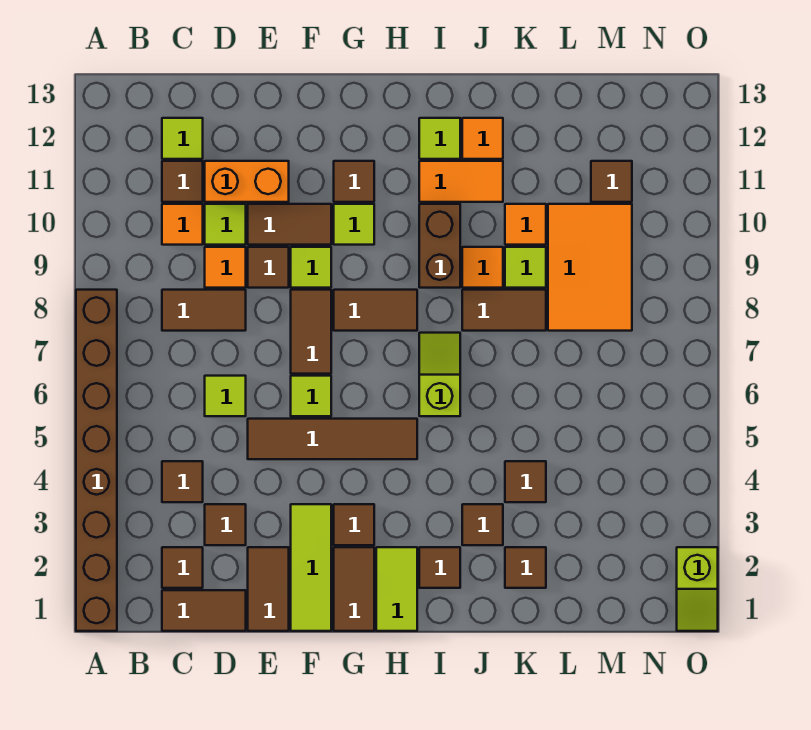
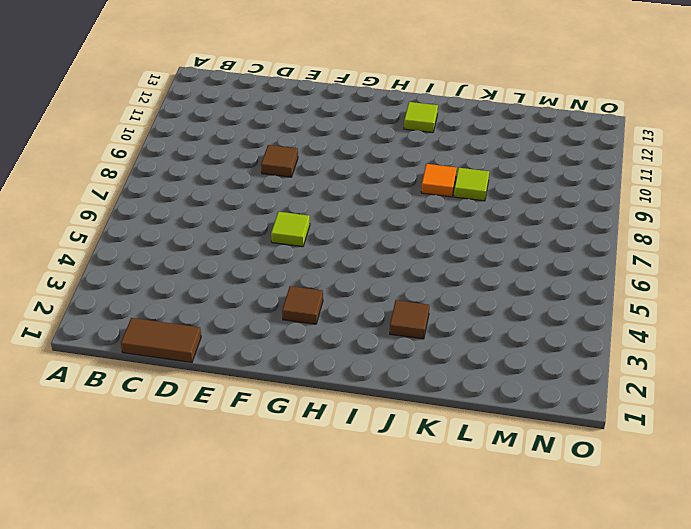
none -> brown 1x8 brick [76,290,117,631]
none -> brown 1x1 tile [162,547,203,588]
none -> brown 1x1 tile [162,461,203,502]
none -> brown 1x2 tile [162,290,246,331]

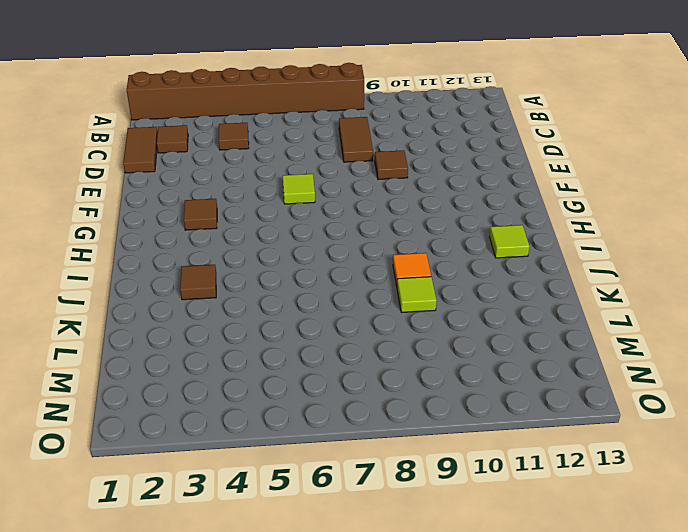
none -> orange 1x1 tile [162,204,203,245]
none -> brown 1x1 tile [162,161,203,202]
none -> lime 1x1 tile [162,118,203,159]
none -> brown 1x1 tile [205,504,246,545]

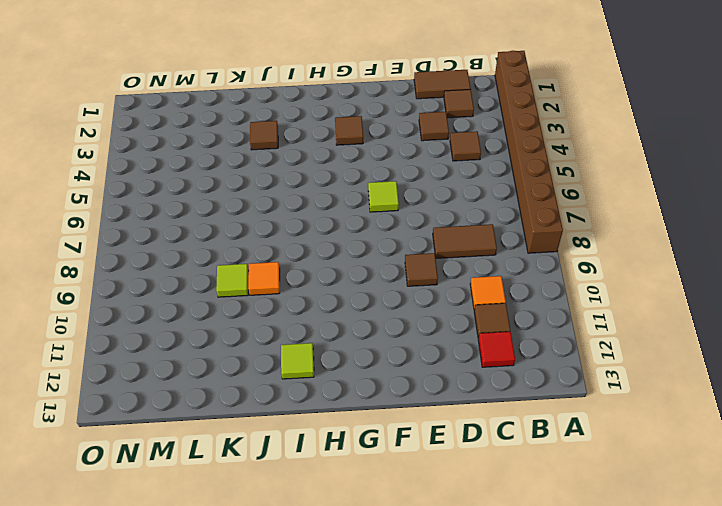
red 1x1 tile [478,332,515,367] -> lime 1x1 tile [162,118,203,159]
none -> lime 1x1 tile [205,376,246,416]
none -> orange 1x1 tile [205,247,246,288]
none -> lime 1x1 tile [205,204,246,245]
none -> orange 1x2 brick [205,161,289,202]

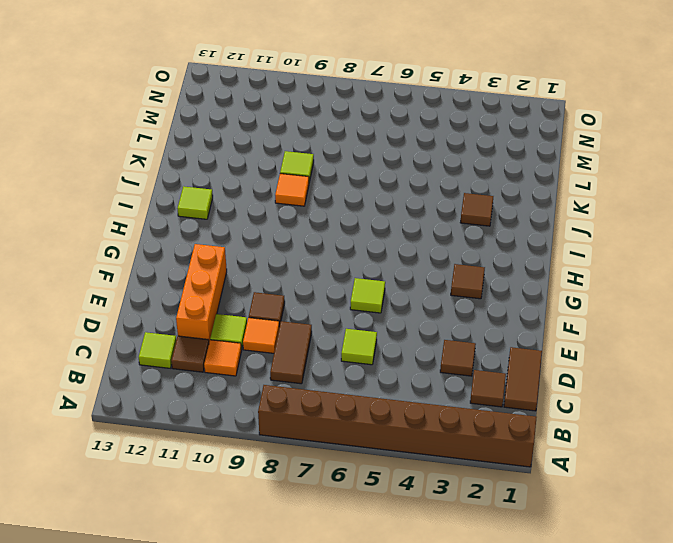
orange 1x3 brick [176,244,227,342] -> orange 1x2 brick [205,161,289,202]
none -> brown 1x1 tile [162,461,203,502]
none -> brown 1x2 tile [248,547,289,631]
none -> brown 1x4 tile [248,419,417,459]
none -> brown 1x2 tile [248,204,331,245]

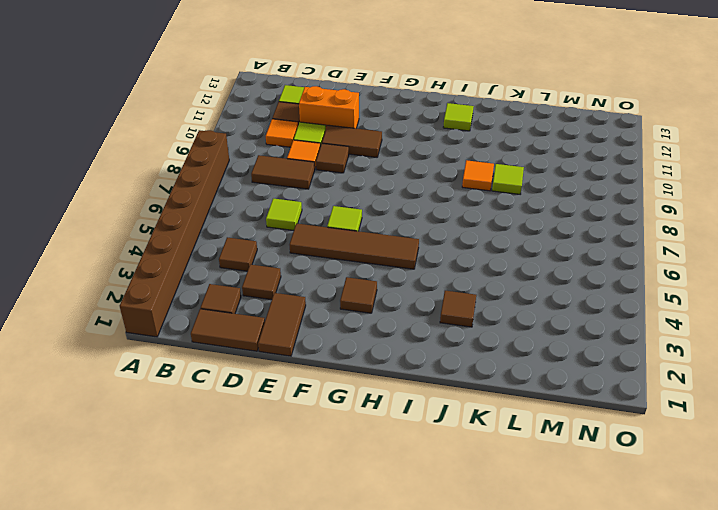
none -> lime 1x3 tile [291,504,331,631]
none -> brown 1x2 tile [291,290,331,374]
none -> lime 1x1 tile [291,247,331,288]
none -> brown 1x2 tile [334,547,374,631]

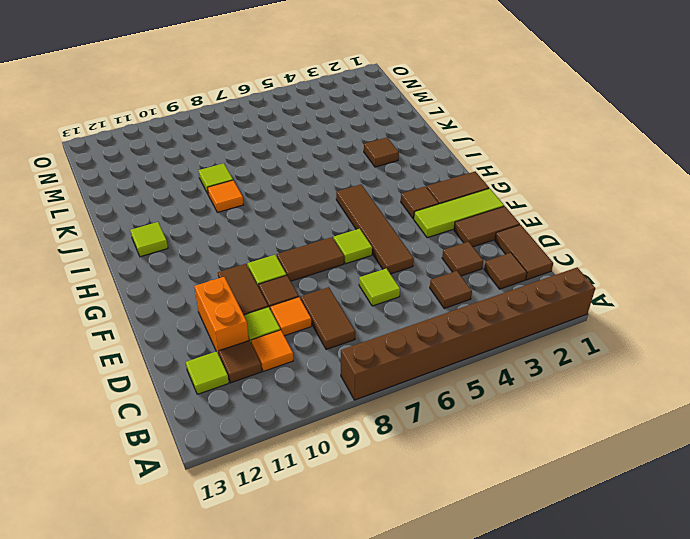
none -> brown 1x2 tile [334,290,417,331]
none -> lime 1x1 tile [334,204,374,245]
none -> brown 1x1 tile [334,161,374,202]
none -> lime 1x2 tile [376,547,417,631]

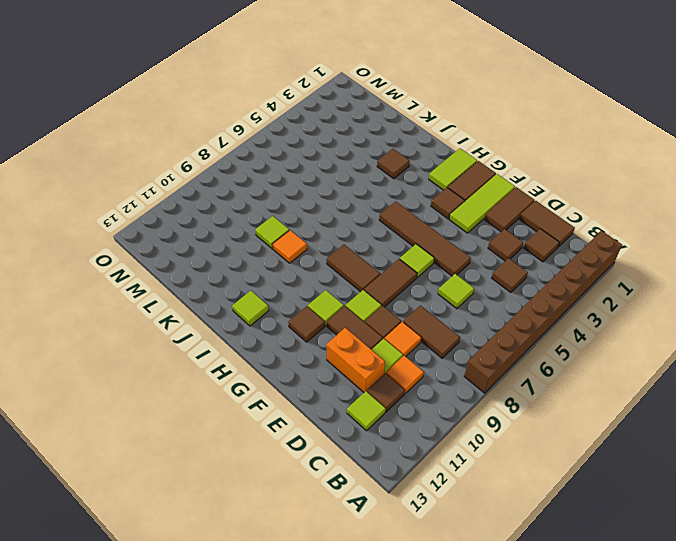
none -> brown 1x1 tile [419,547,460,588]
none -> lime 1x2 slope [419,333,460,416]
none -> brown 1x2 brick [419,204,460,288]
none -> orange 1x2 tile [419,161,503,202]

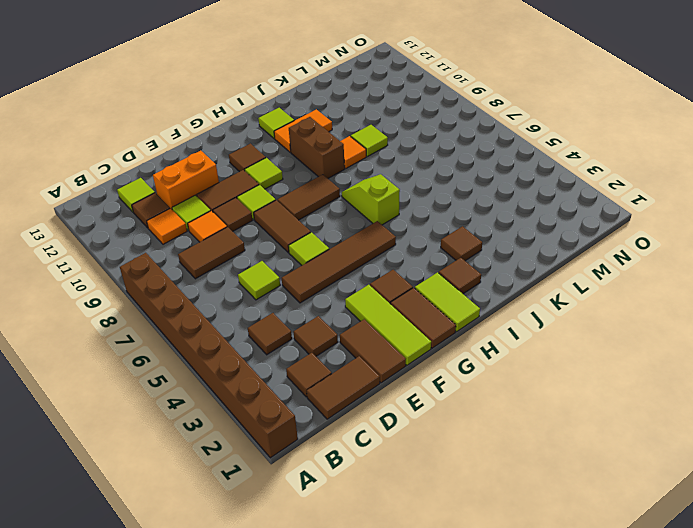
none -> brown 1x2 tile [462,290,546,331]
none -> orange 1x1 tile [462,118,503,159]
none -> brown 1x1 tile [505,547,546,588]
none -> brown 1x1 tile [505,461,546,502]

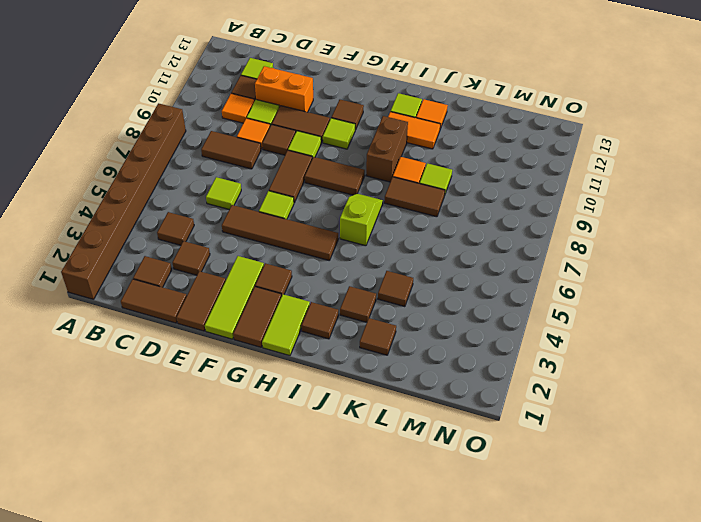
none -> orange 1x1 tile [505,204,546,245]
none -> orange 2x3 tile [548,204,632,331]
none -> brown 1x1 tile [591,161,632,202]
none -> lime 1x2 slope [677,547,718,631]

